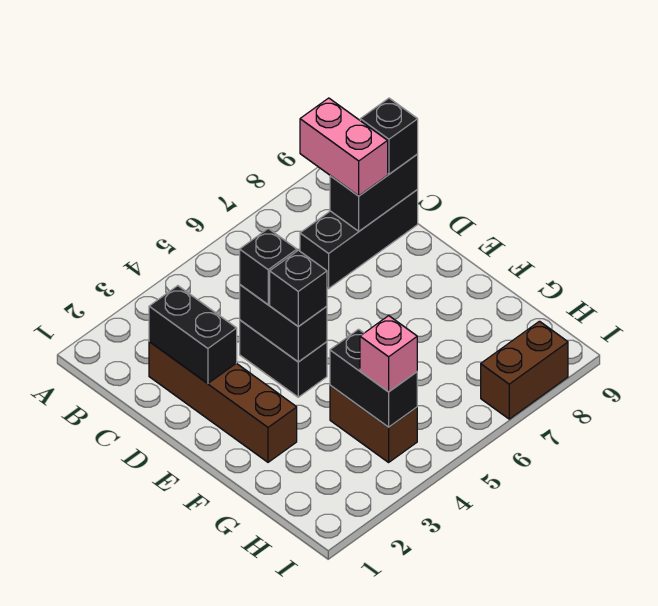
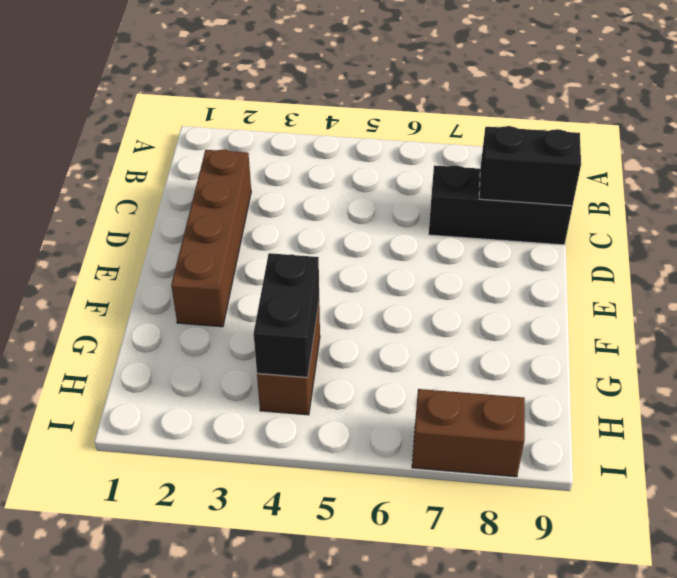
none -> black 1x2 brick [240,320,327,397]
none -> black 1x2 brick [149,286,237,384]
none -> black 1x2 brick [240,285,327,362]

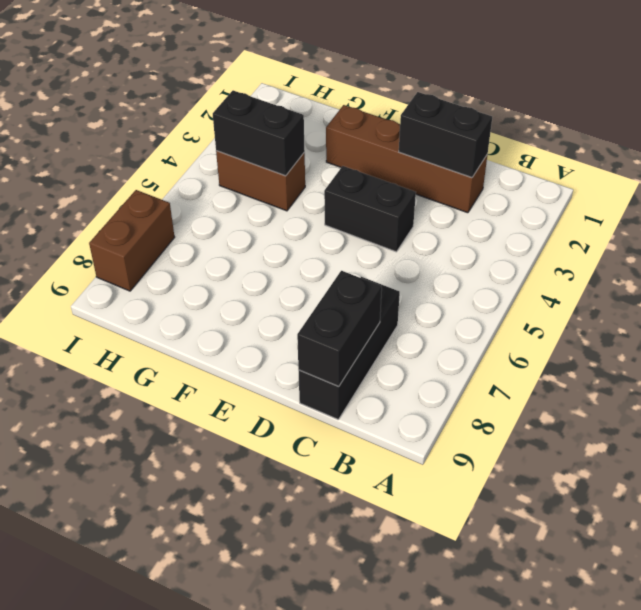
none -> black 1x2 brick [240,285,327,362]
none -> pink 1x2 brick [300,98,388,196]
none -> black 1x1 brick [360,98,418,174]

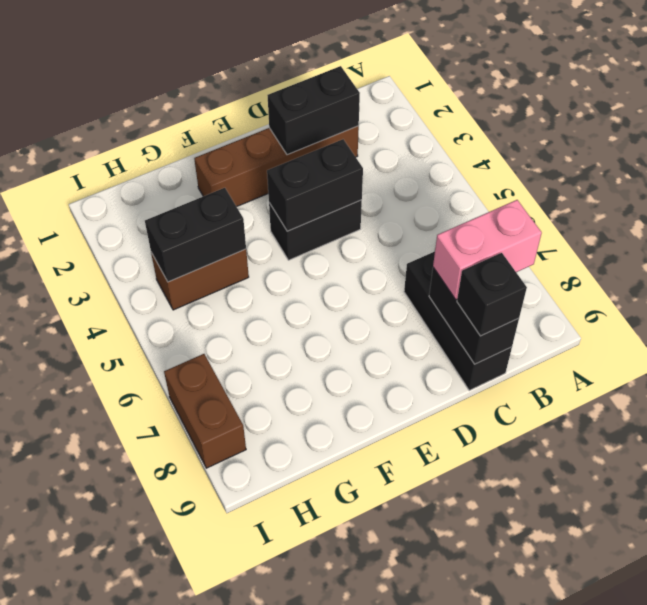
none -> black 1x1 brick [240,229,297,304]
none -> black 1x1 brick [270,250,327,327]
none -> pink 1x1 brick [360,316,417,392]

